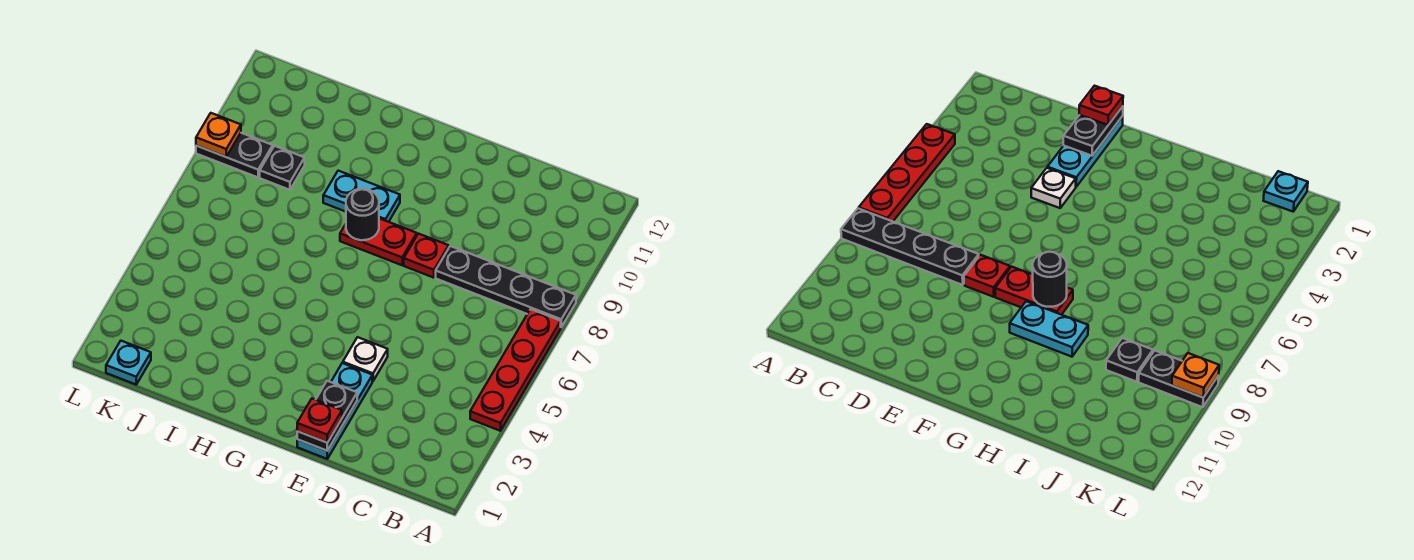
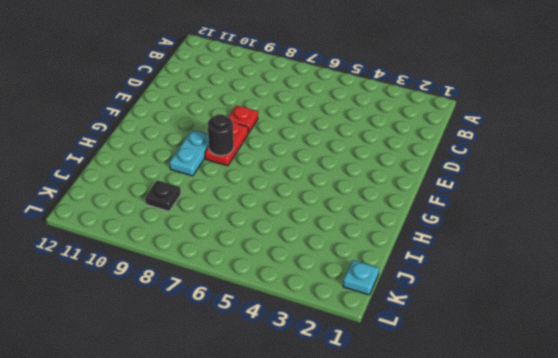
none -> red 1x4 plate [470,309,561,431]
none -> black 1x4 plate [436,246,576,327]
none -> cyan 1x3 plate [297,363,372,459]

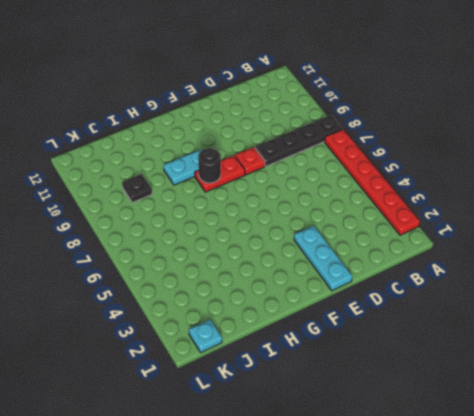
red 1x6 plate [325,129,420,235] -> red 1x4 plate [470,309,561,431]
none -> white 1x1 plate [343,337,388,381]
none -> black 1x2 plate [196,133,273,177]
none -> black 1x2 plate [297,381,357,451]

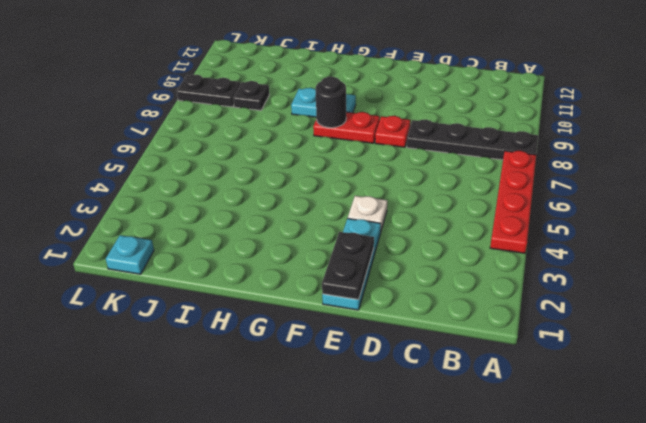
none -> orange 1x1 plate [196,113,241,157]
none -> red 1x1 plate [297,399,342,443]

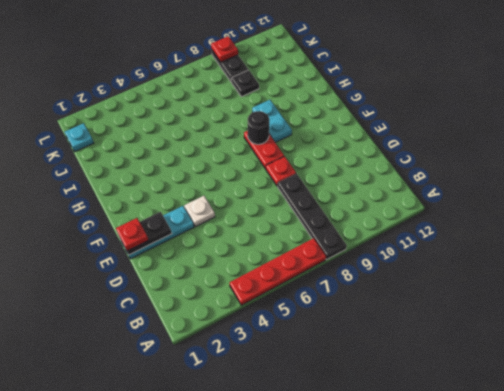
red 1x1 plate [211,36,238,62] -> orange 1x1 plate [196,113,241,157]

